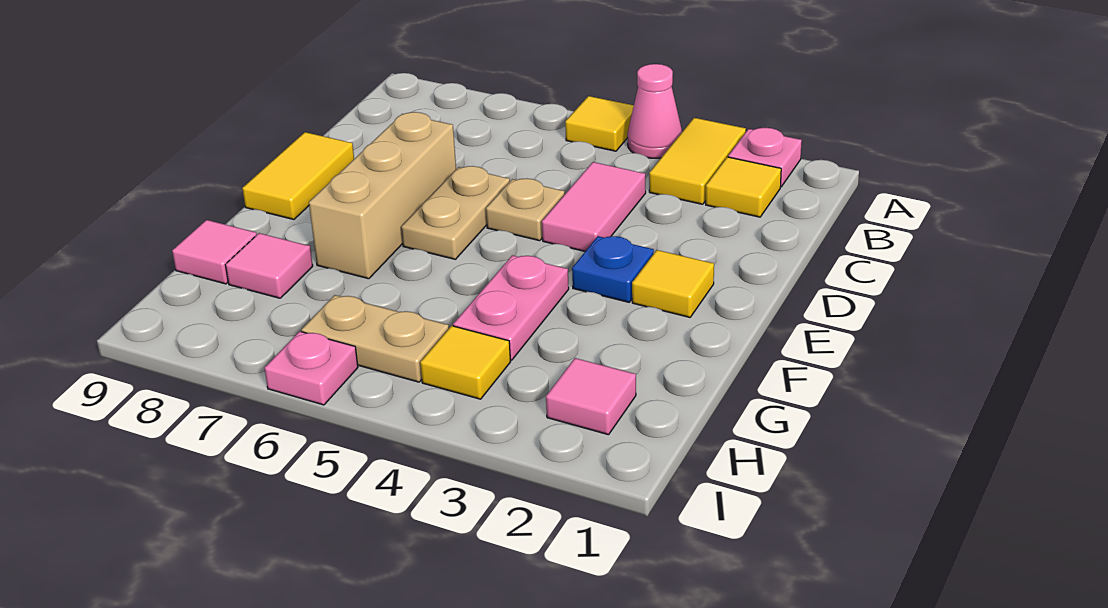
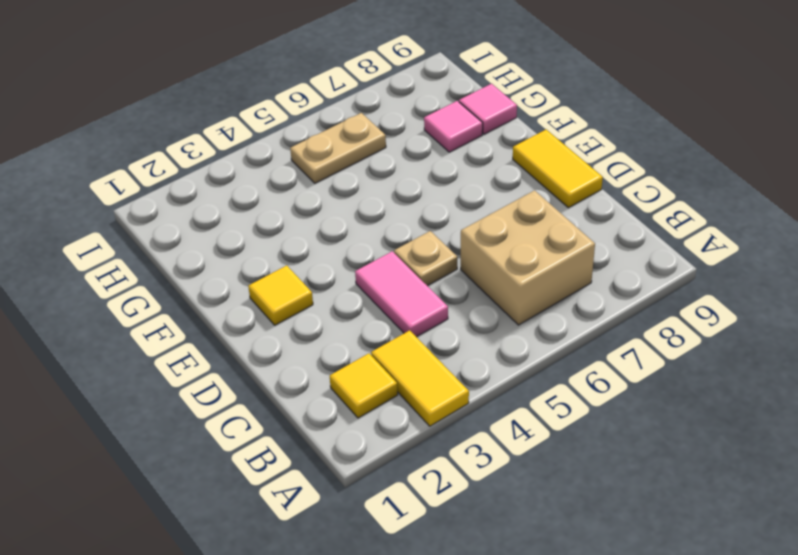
tan 2x2 brick [461,191,595,325] -> none
none -> pink 1x1 plate [728,128,802,187]
none -> pink 1x1 cone [627,64,682,158]
none -> yellow 1x1 tile [565,96,634,151]

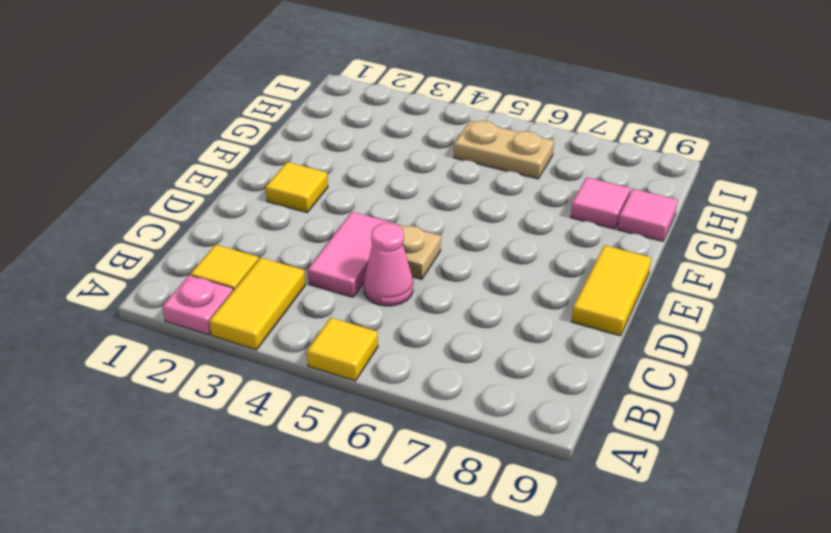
pink 1x1 cone [364,223,413,306] -> pink 1x1 cone moved to [627,64,682,158]
none -> tan 1x2 plate [401,166,510,259]
none -> tan 1x3 brick [309,112,456,279]
none -> blue 1x1 plate [572,236,654,302]

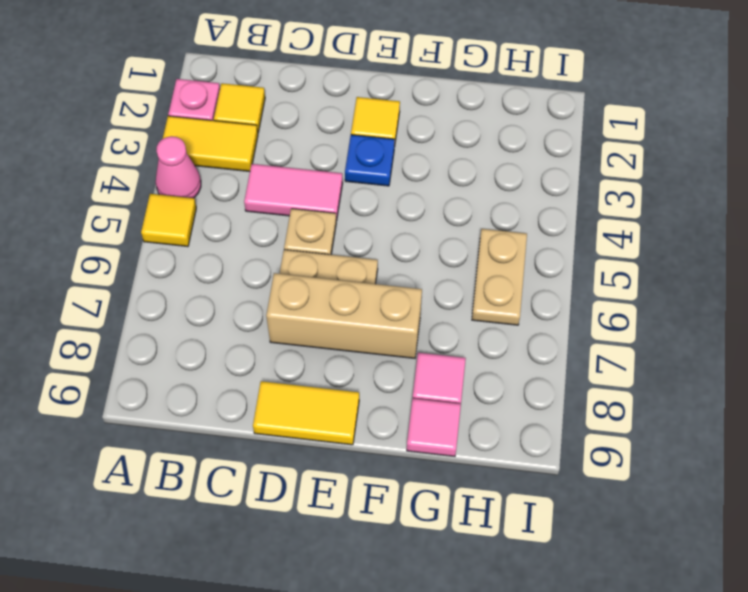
none -> pink 1x2 plate [453,255,569,360]
none -> pink 1x1 tile [546,358,636,435]
none -> yellow 1x1 tile [420,326,511,399]

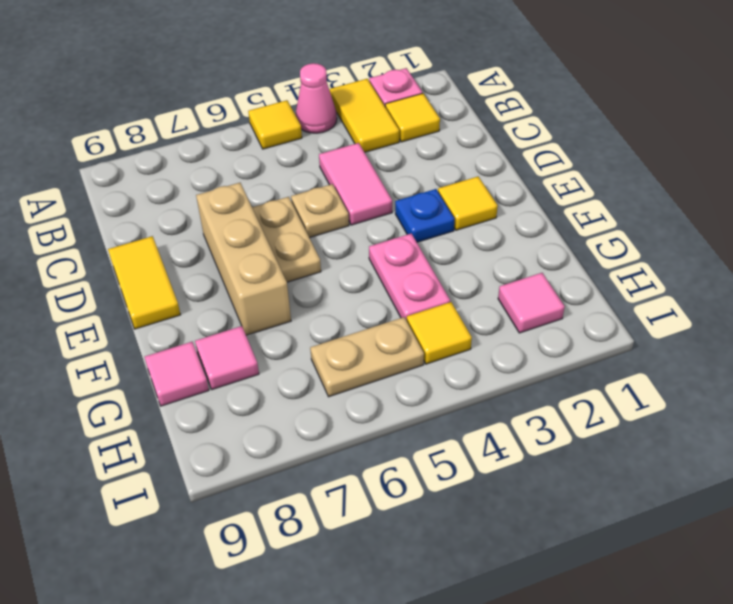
none -> pink 1x1 plate [265,331,358,405]

